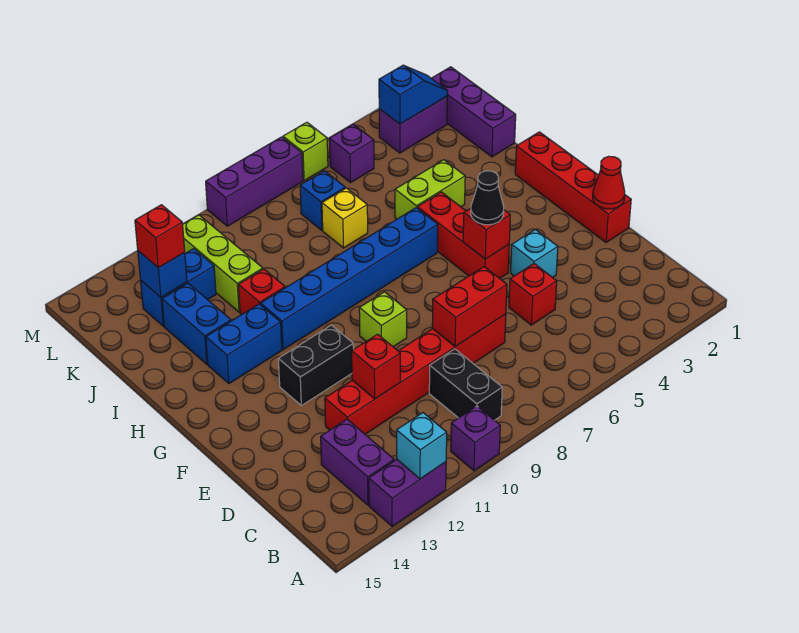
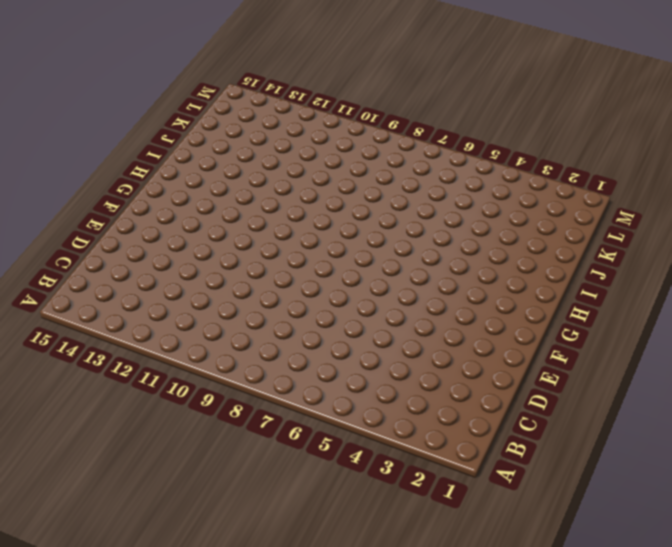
none -> purple 1x1 brick [451,406,500,471]
none -> purple 1x2 brick [369,459,446,526]
none -> black 1x2 brick [429,349,502,420]
none -> purple 1x2 brick [321,419,394,505]

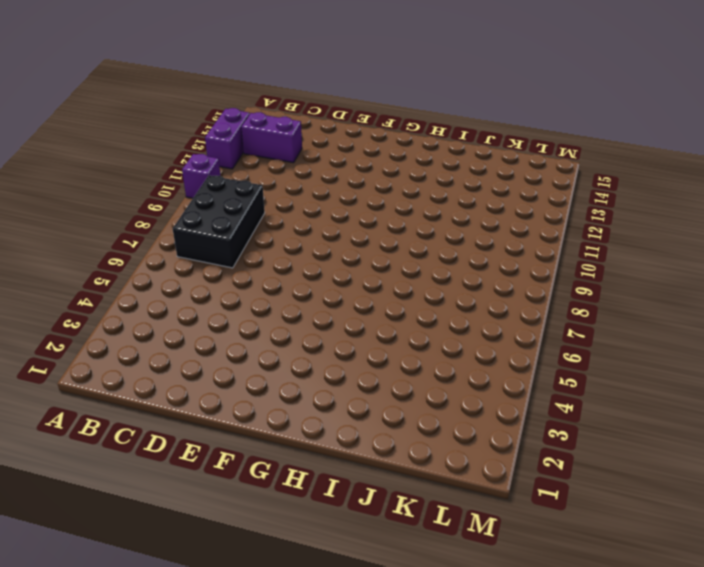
black 2x3 brick [173,175,265,268] -> black 1x2 brick [429,349,502,420]
none -> red 1x1 brick [509,264,557,325]
none -> red 1x6 brick [325,314,506,434]
none -> red 1x4 brick [515,132,631,243]
none -> cyan 1x1 brick [511,229,558,278]

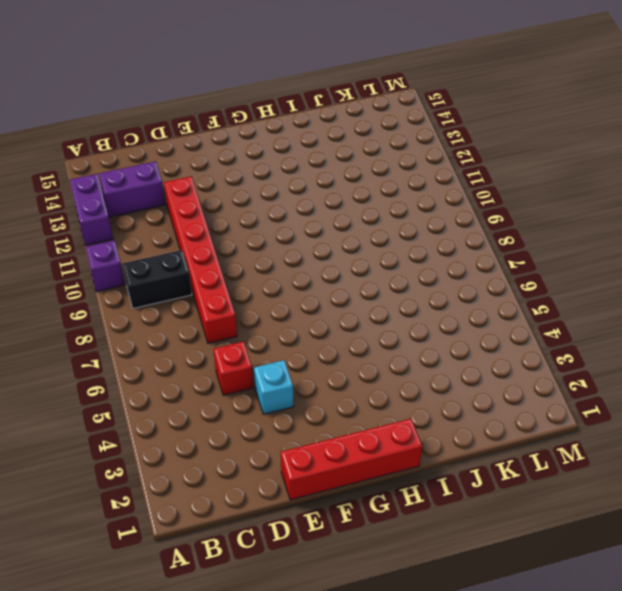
none -> red 1x3 brick [417,192,509,278]
none -> lime 1x1 brick [359,292,407,347]
none -> black 1x2 brick [278,325,354,405]
none -> blue 1x6 brick [261,208,438,350]

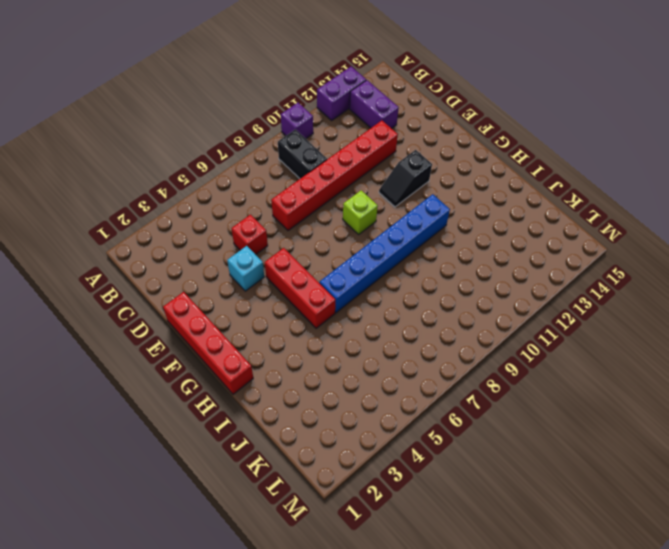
black 1x2 slope [379,150,432,207] -> black 1x2 brick [278,325,354,405]
none -> blue 1x2 brick [206,304,282,384]
none -> lime 1x2 brick [395,160,465,219]
none -> red 1x1 brick [238,269,285,314]
none -> blue 1x2 brick [162,283,231,364]

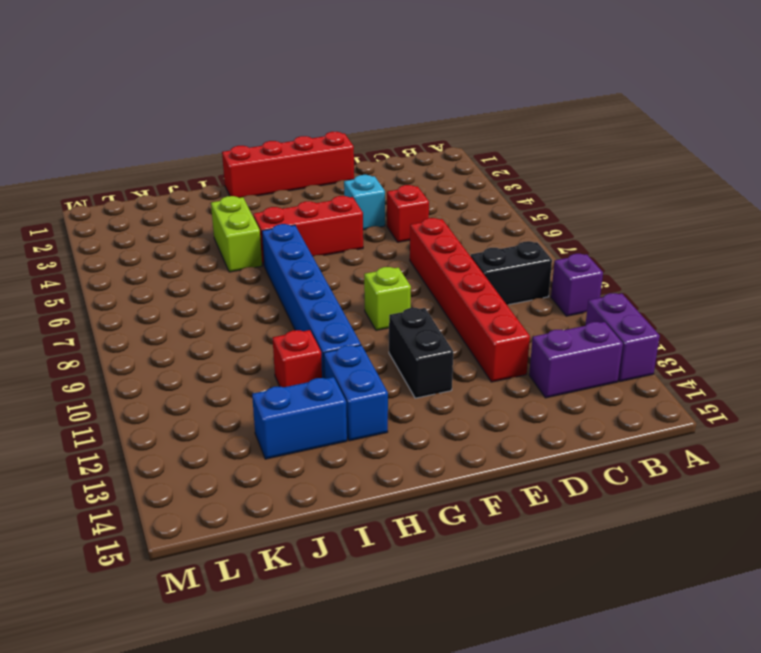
none -> purple 1x3 brick [431,67,516,157]
none -> yellow 1x1 brick [322,188,368,248]
none -> lime 1x3 brick [183,215,263,312]
none -> blue 1x1 brick [300,171,345,230]

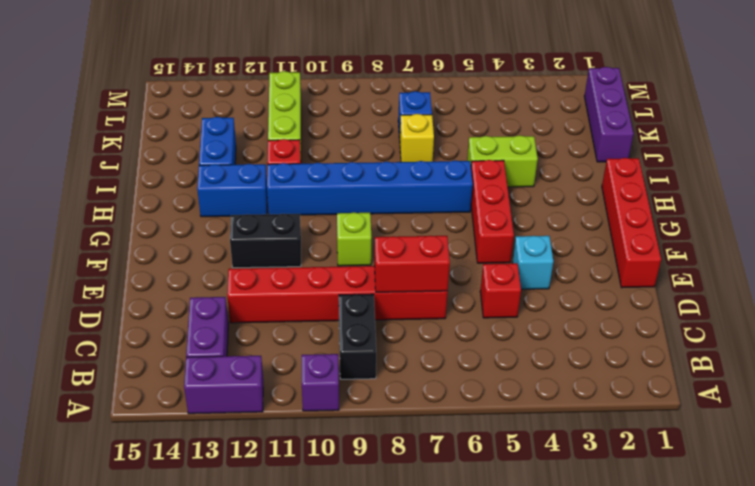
none -> blue 1x2 brick [141,249,216,326]
none -> purple 1x2 brick [379,97,447,153]
none -> purple 1x1 brick [329,124,374,183]
none -> lime 1x1 brick [283,122,328,181]

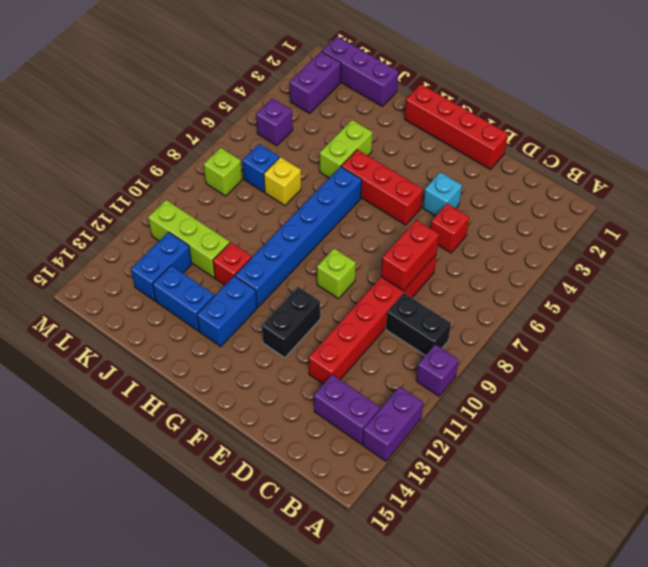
lime 1x1 brick [204,148,242,196] -> lime 1x1 brick moved to [283,122,328,181]
none -> purple 1x3 brick [206,137,303,226]
none -> cyan 1x1 brick [397,413,447,479]
none -> red 1x1 brick [352,334,400,399]
none -> red 1x1 cone [593,156,625,209]

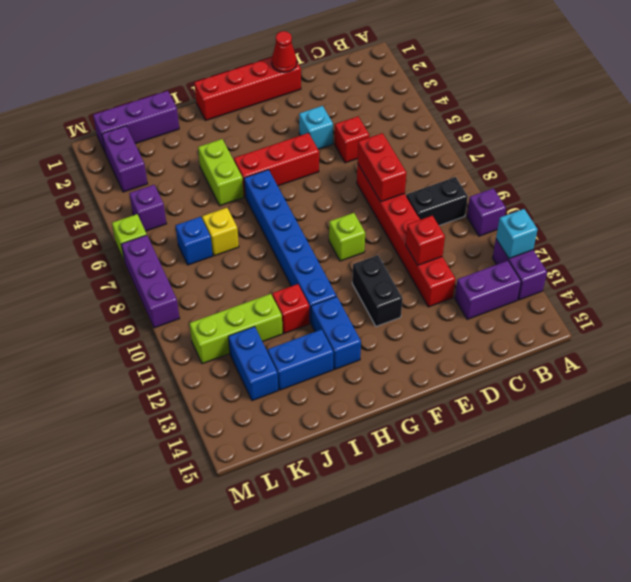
none -> red 1x1 brick [463,208,510,259]
none -> blue 1x1 brick [138,251,187,297]
none -> blue 1x2 slope [379,65,448,124]
none -> black 1x1 cone [471,171,504,225]

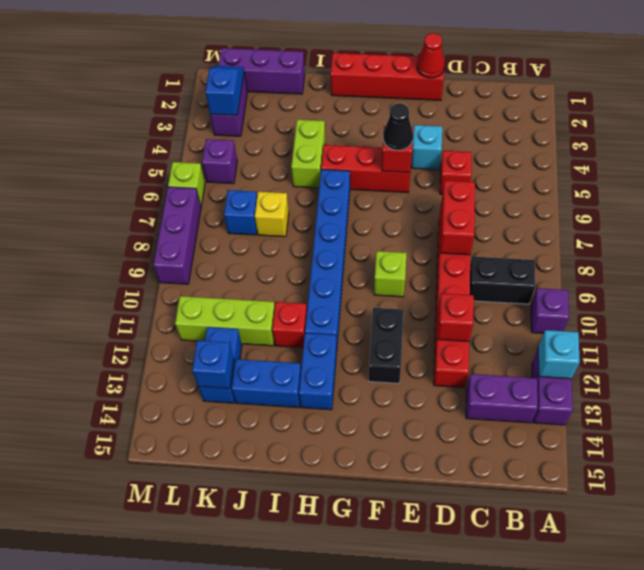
none -> red 1x1 brick [135,205,185,268]

